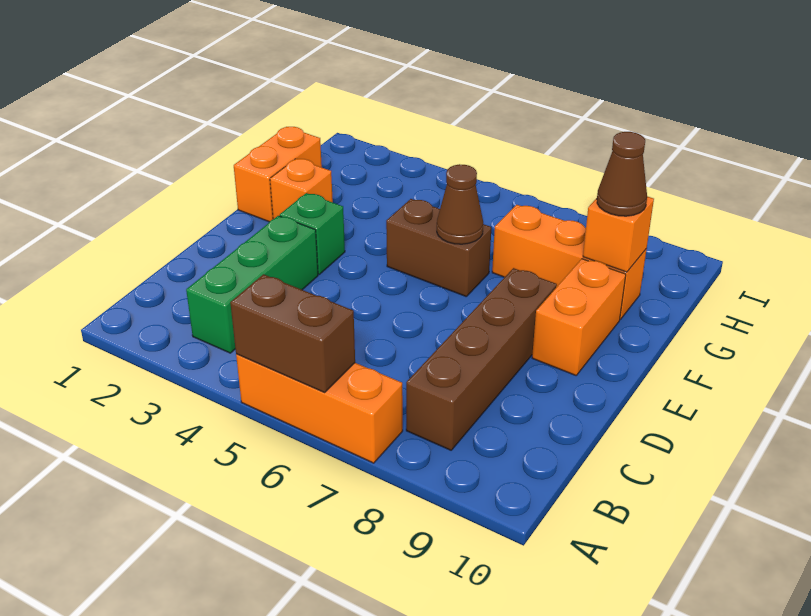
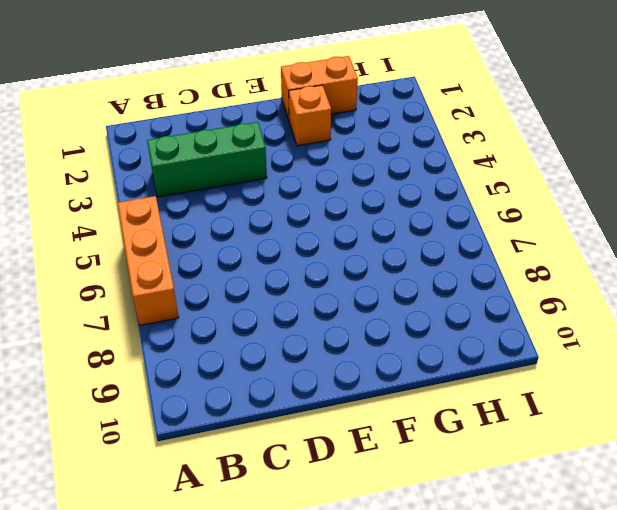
none -> brown 1x4 brick [406,268,557,450]
none -> green 1x1 brick [280,193,345,274]
none -> orange 1x2 brick [532,259,626,375]

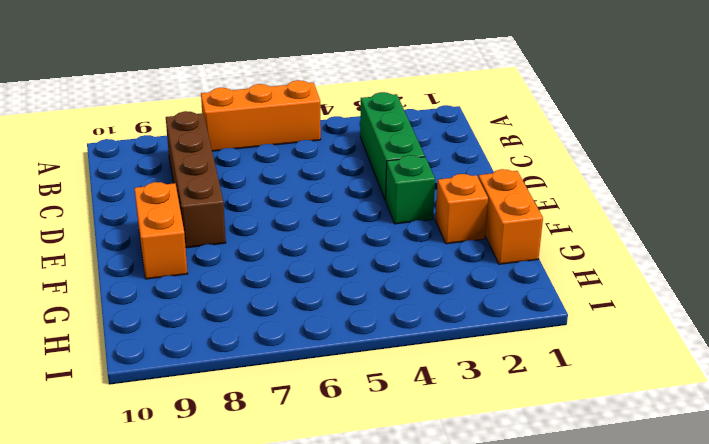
none -> brown 1x2 brick [386,199,491,297]
none -> orange 1x3 brick [492,205,647,319]
none -> brown 1x2 brick [230,274,355,392]

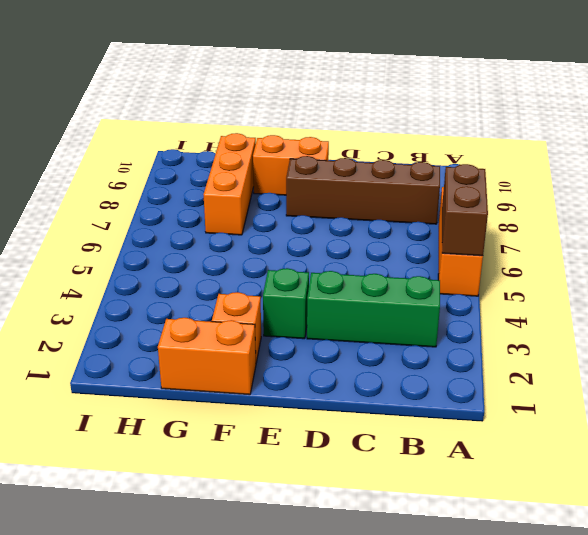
none -> brown 1x2 brick [386,199,491,297]
none -> brown 1x1 cone [437,164,483,244]
none -> orange 1x1 brick [583,196,654,272]

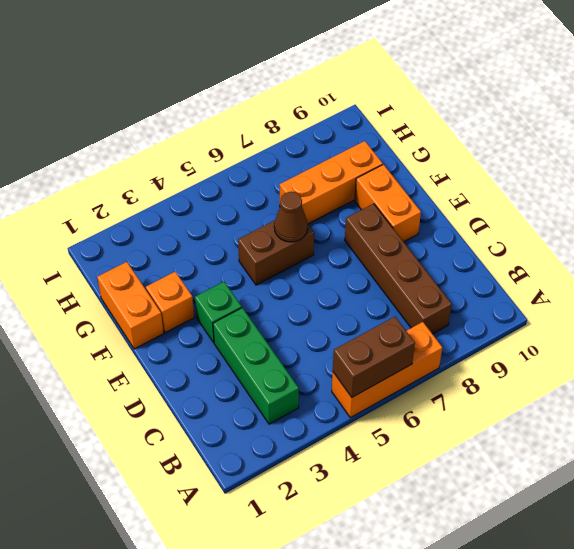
none -> orange 1x1 brick [583,196,654,272]
none -> brown 1x1 cone [597,132,647,216]

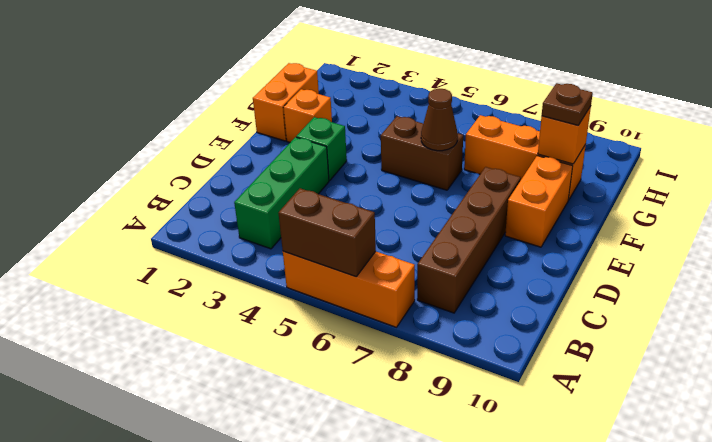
brown 1x1 plate [542,83,593,125] -> brown 1x1 cone [597,132,647,216]

